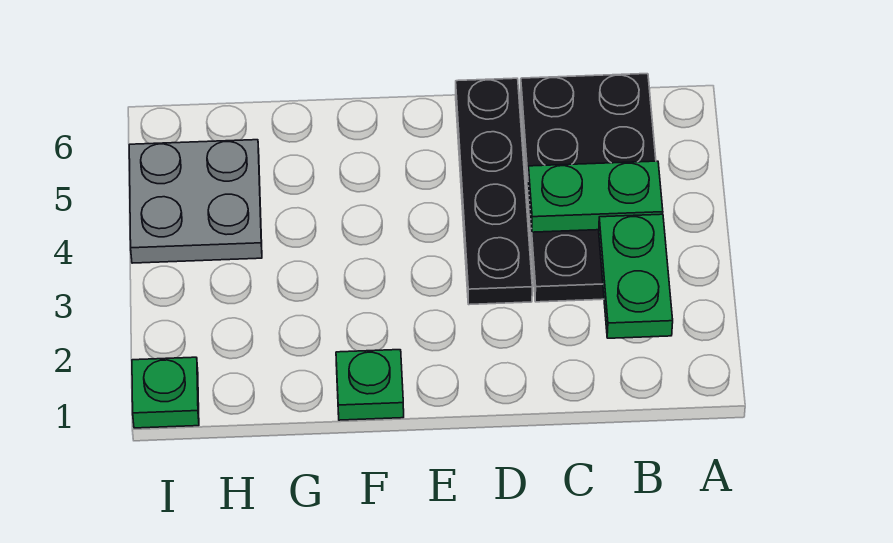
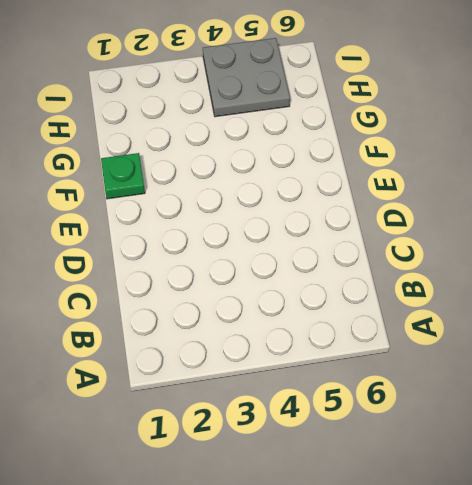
none -> black 2x4 plate [521,74,656,302]
none -> black 1x4 plate [456,78,532,305]

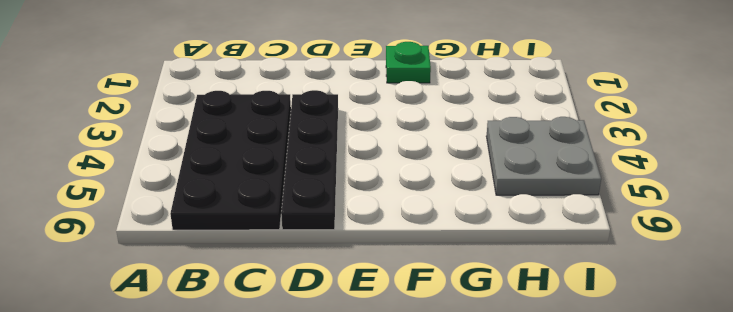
none -> green 1x1 plate [132,357,199,428]
none -> green 1x2 plate [599,214,673,338]

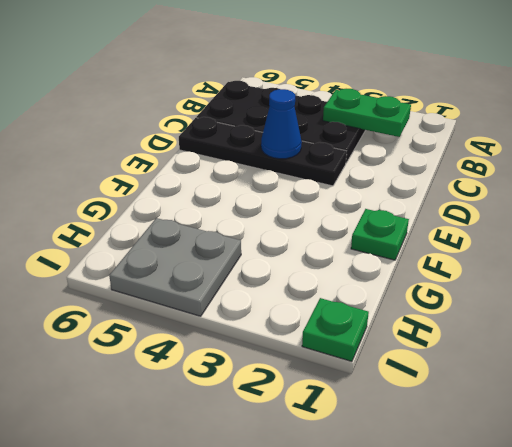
blue 1x1 cone [261,89,302,159] -> none
none -> green 1x2 plate [528,161,663,232]

